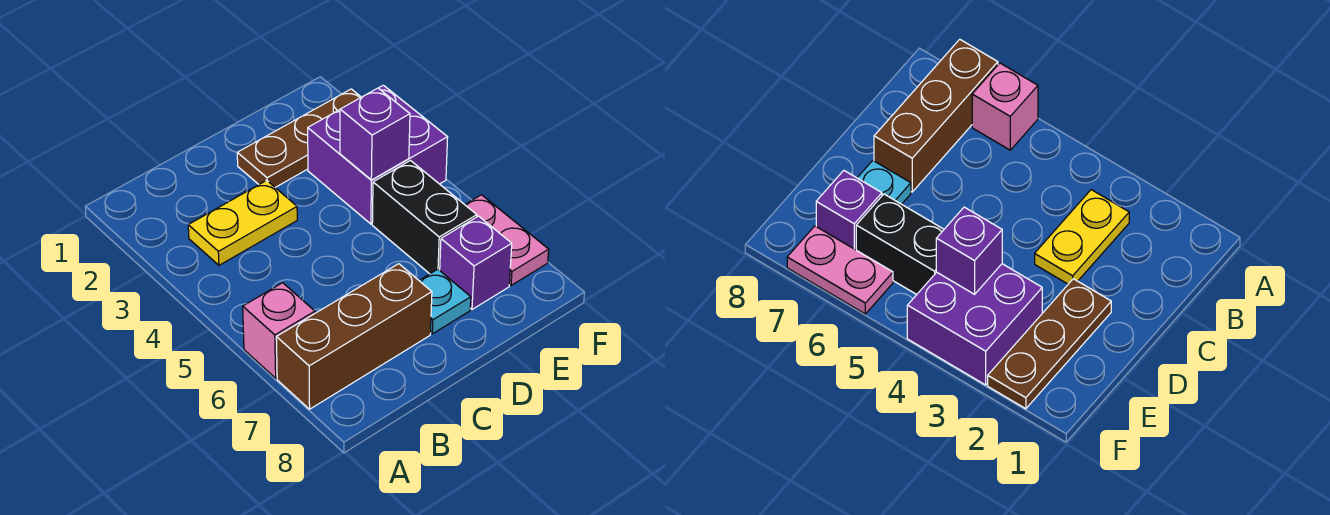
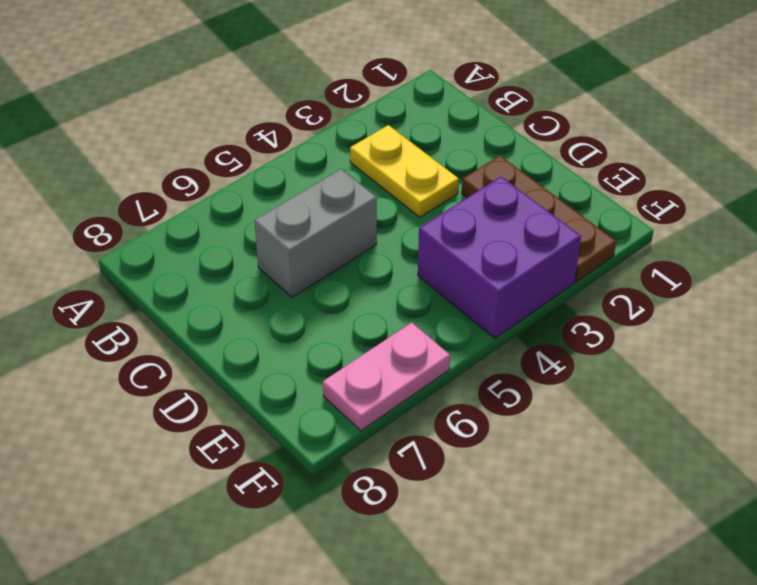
grey 1x2 brick [254,169,377,297] -> none
none -> pink 1x1 brick [243,283,315,378]
none -> brown 1x3 brick [276,264,432,409]

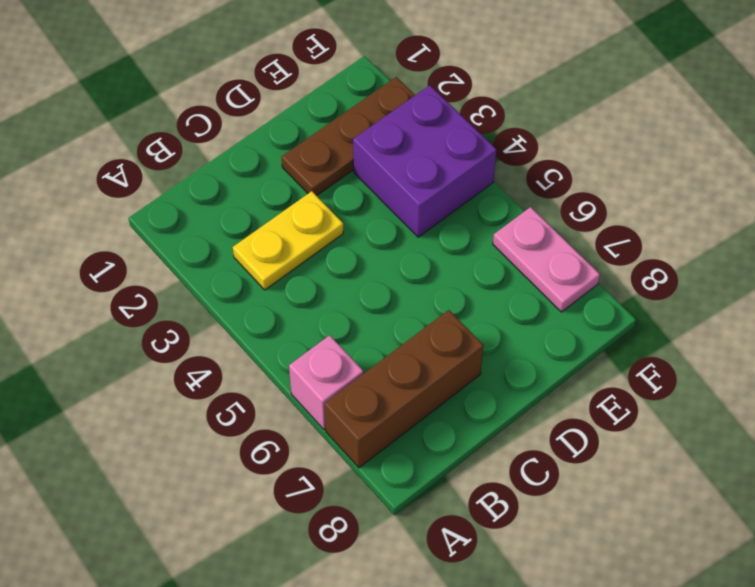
none -> cyan 1x1 plate [419,269,471,334]
none -> black 1x2 brick [372,161,477,274]

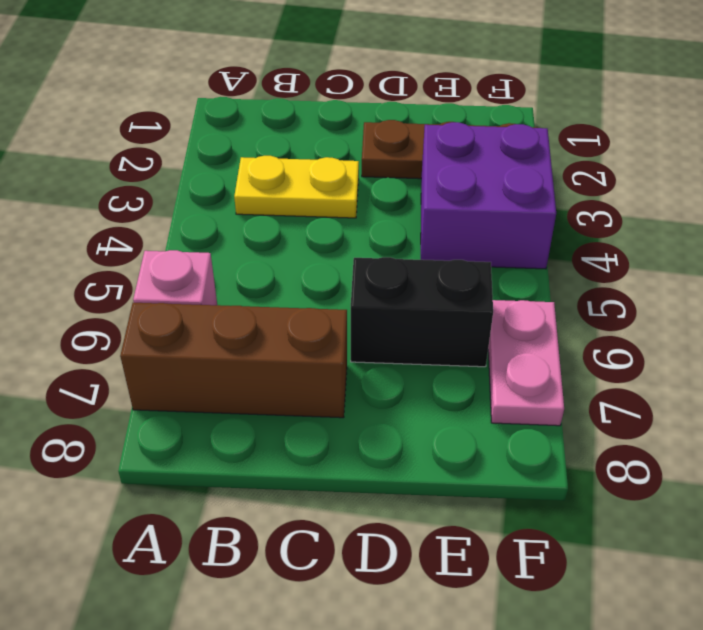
black 1x2 brick [351,257,493,367] -> black 1x2 brick turned to [372,161,477,274]
none -> cyan 1x1 plate [419,269,471,334]
none -> purple 1x1 brick [440,216,512,309]

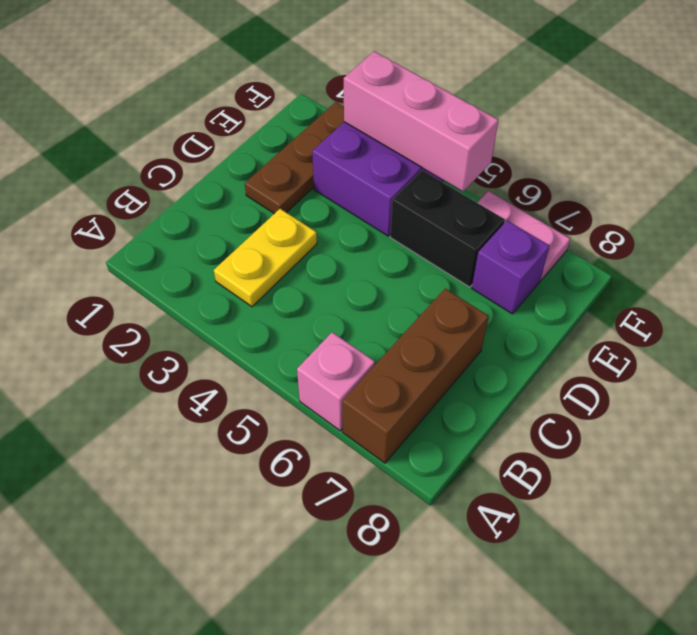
pink 1x3 brick [344,51,499,191] -> none
none -> cyan 1x1 plate [419,269,471,334]
none -> purple 1x1 brick [340,88,410,180]

